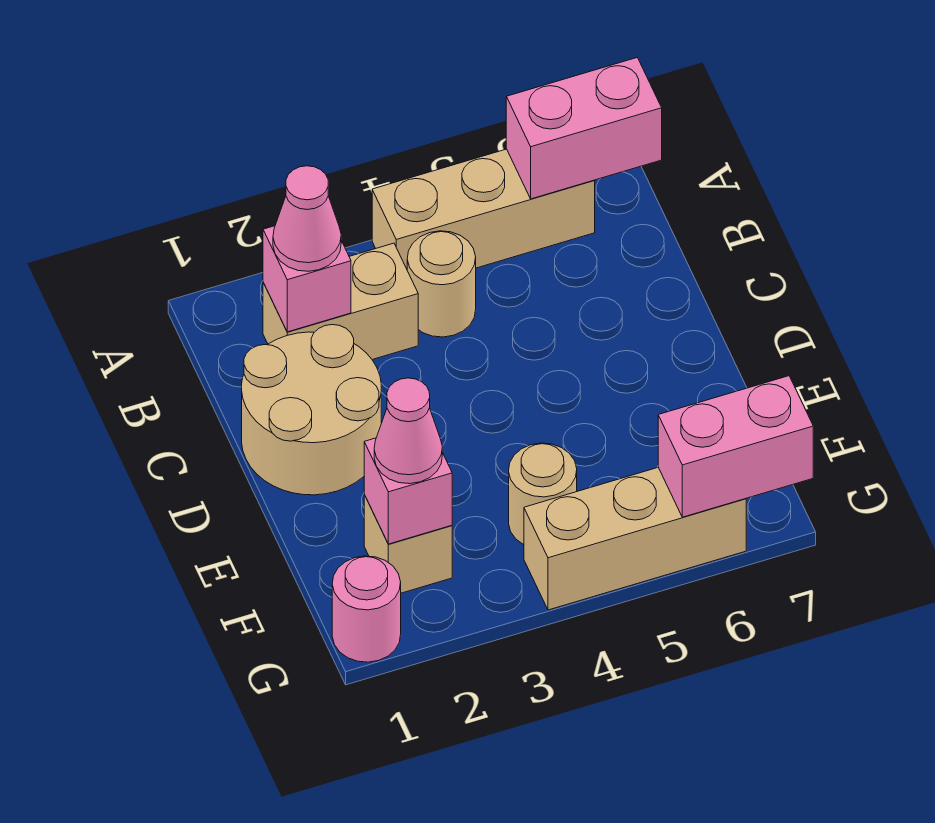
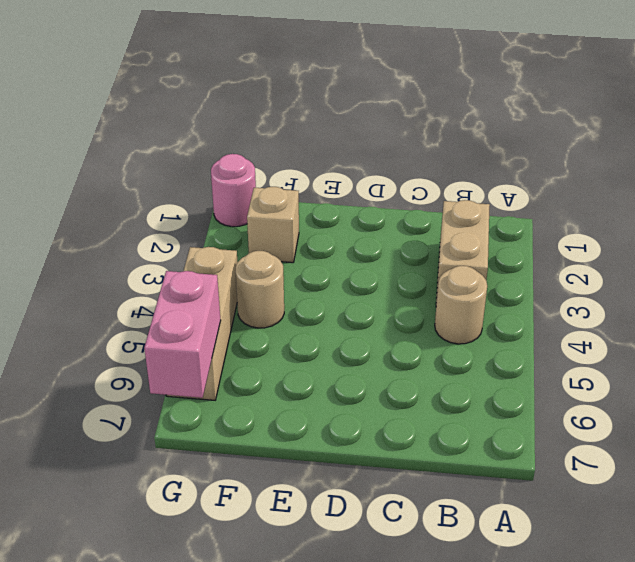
none -> tan 1x3 brick [372,149,595,269]
none -> tan 2x2 round brick [242,325,381,495]
none -> pink 1x2 brick [506,58,662,199]

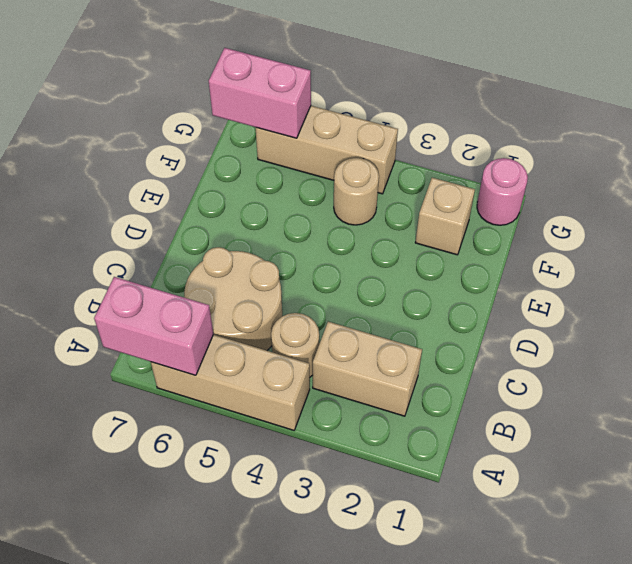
tan 2x2 round brick [184,247,282,351] -> tan 2x2 round brick moved to [242,325,381,495]
none -> pink 1x1 brick [263,226,351,332]
none -> pink 1x1 brick [364,438,452,544]
none -> pink 1x1 cone [273,166,341,271]

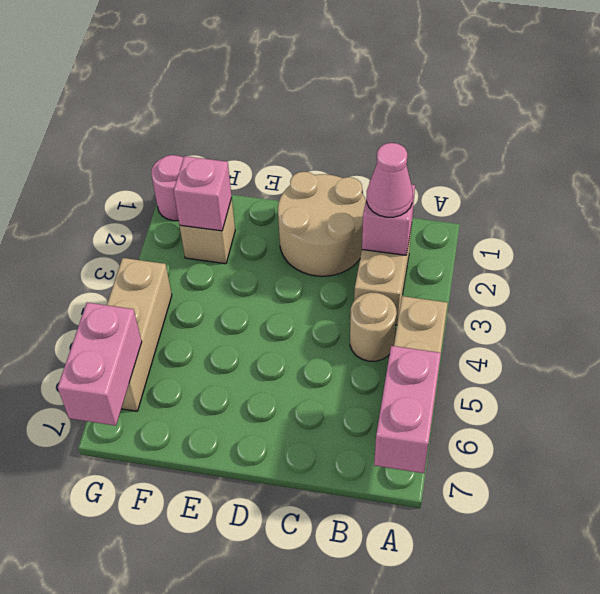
none -> tan 1x1 round brick [509,443,577,545]
none -> pink 1x1 cone [374,378,442,484]

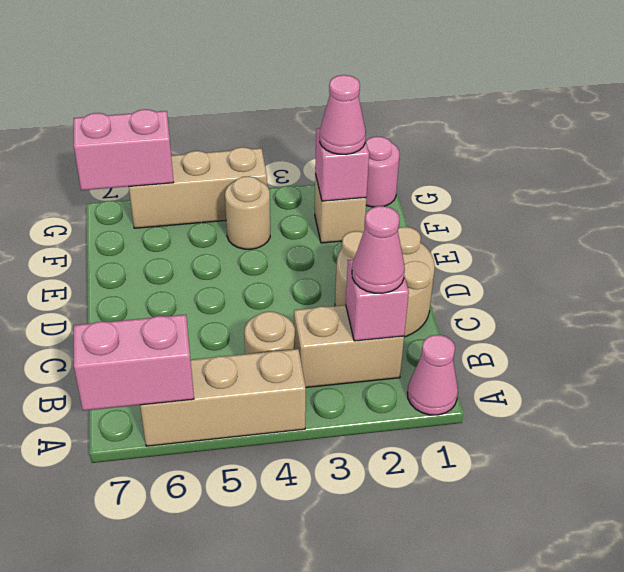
pink 1x1 cone [407,335,458,415] -> none

